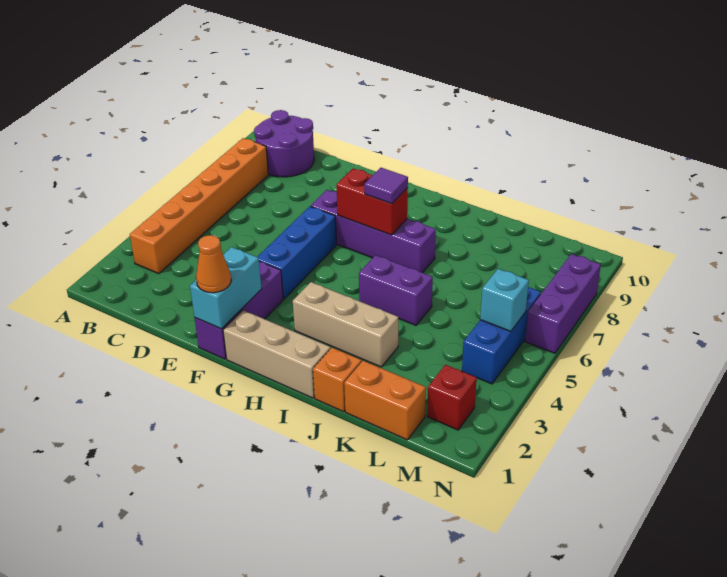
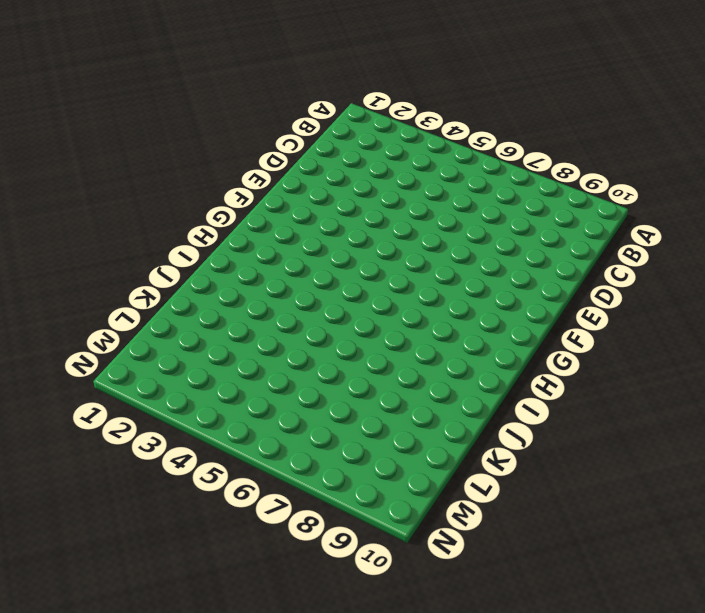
none -> orange 1x6 brick [130,138,268,274]
none -> purple 2x2 round brick [254,110,314,177]
none -> purple 1x3 brick [195,262,283,359]

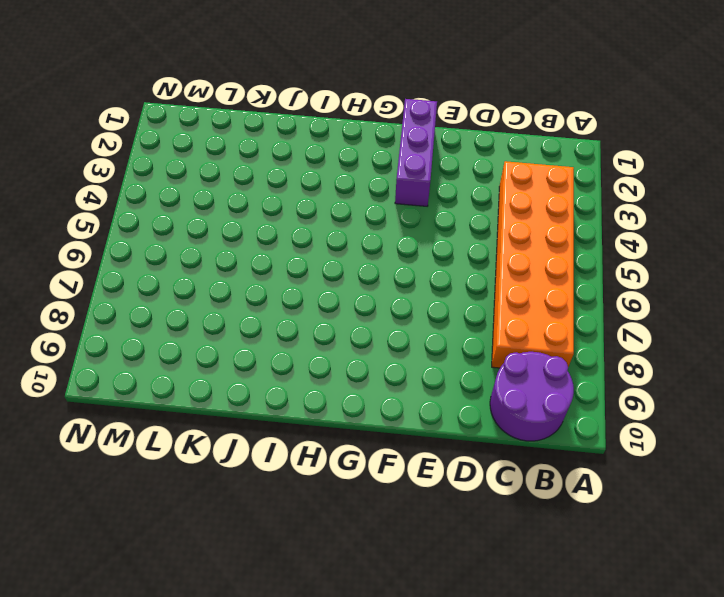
orange 2x6 brick [492,161,574,368] -> orange 1x6 brick [130,138,268,274]
none -> blue 1x3 brick [258,206,336,299]
none -> purple 1x4 brick [311,190,436,273]
none -> tan 1x3 brick [223,310,330,398]

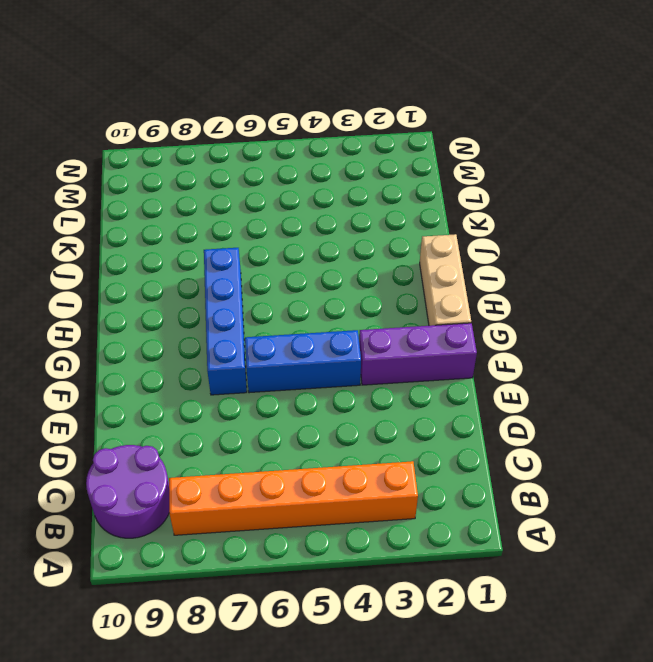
blue 1x4 brick [204,248,247,395] -> purple 1x4 brick [311,190,436,273]
none -> tan 1x3 brick [293,282,398,367]
none -> purple 1x2 brick [359,255,433,325]
none -> orange 1x1 brick [313,348,361,412]

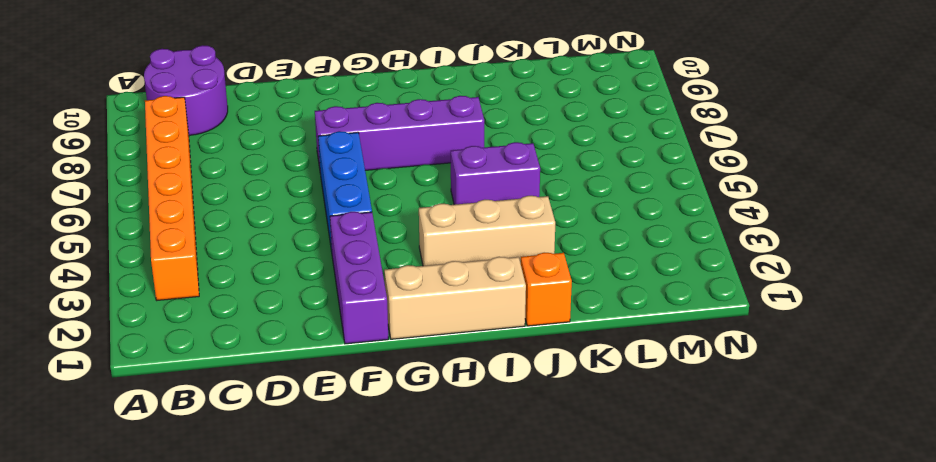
none -> orange 1x2 brick [344,361,426,440]
none -> red 1x1 brick [427,365,477,430]
none -> blue 1x3 brick [462,287,541,384]

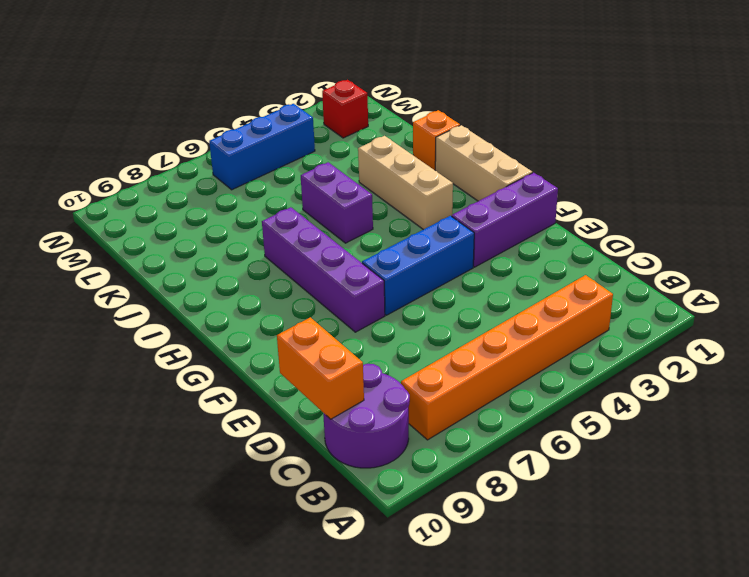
orange 1x2 brick [277,317,364,419] -> orange 1x2 brick moved to [344,361,426,440]
none -> purple 1x3 brick [525,254,601,353]
none -> cyan 1x2 brick [190,247,262,329]
none -> red 1x2 brick [336,169,408,235]

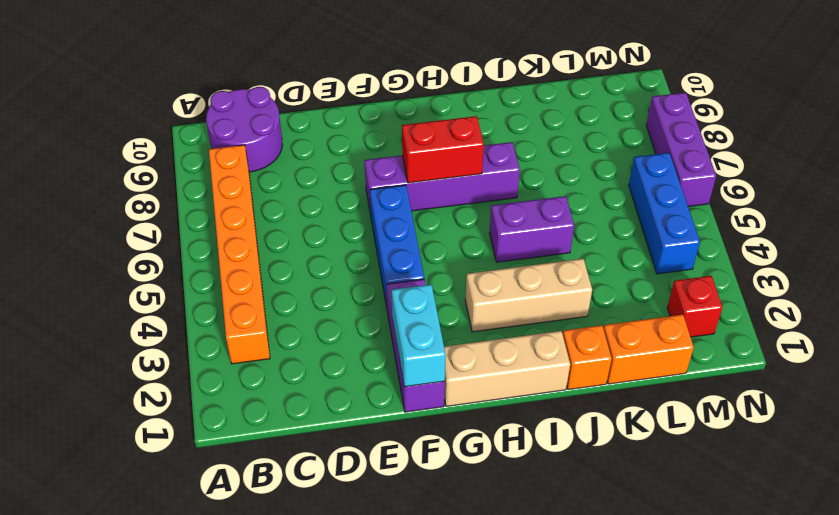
none -> cyan 1x1 brick [480,269,529,331]
none -> orange 1x1 cone [196,235,231,293]
none -> purple 1x1 tile [364,168,408,204]

